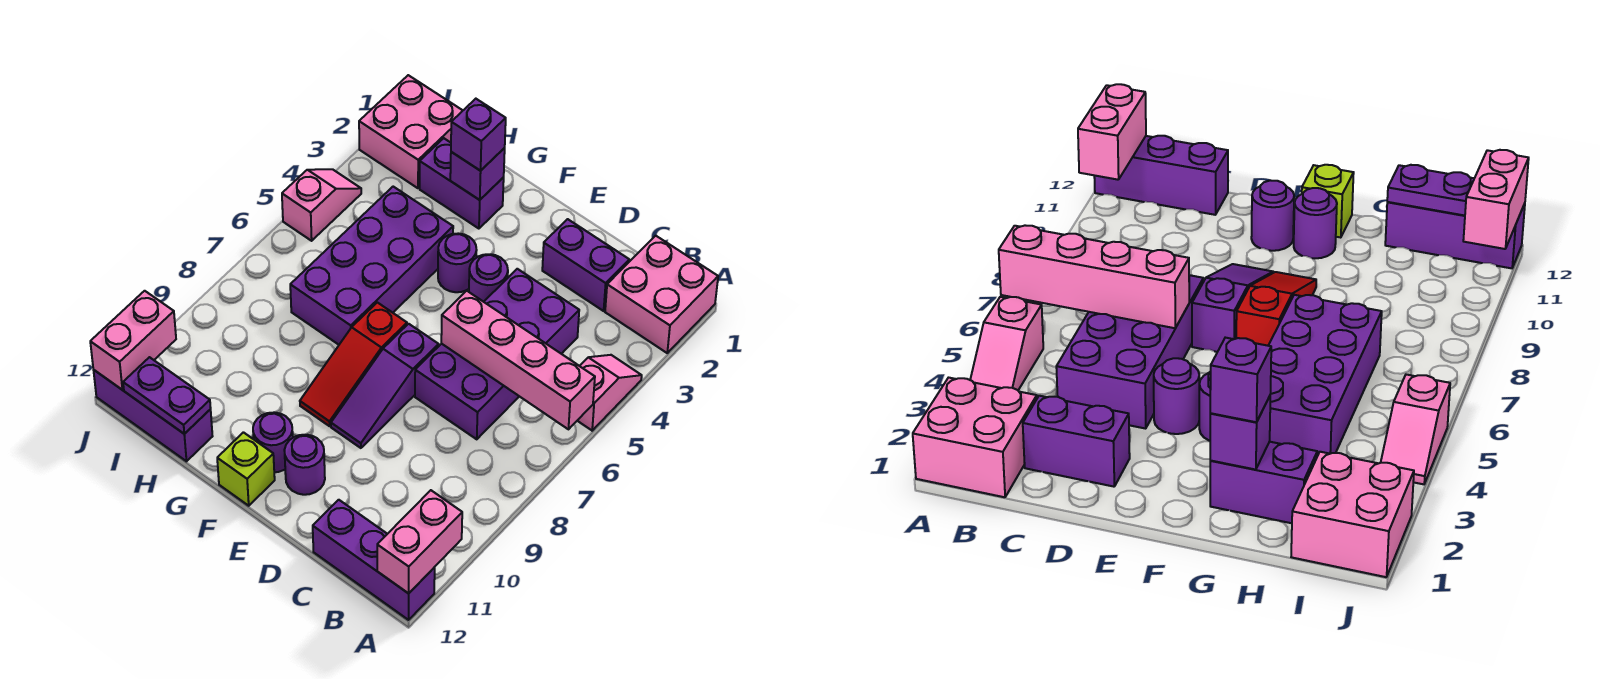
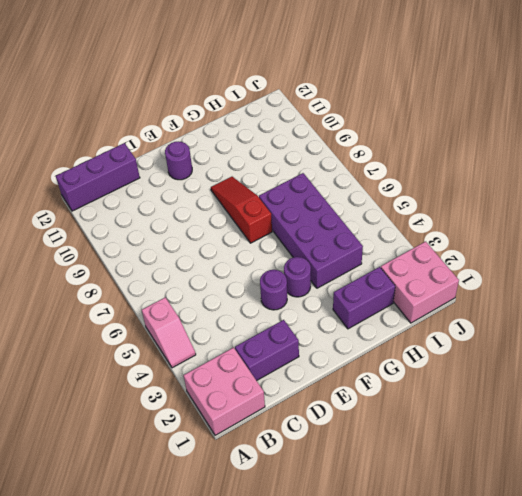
none -> purple 2x4 brick [415,269,579,439]
none -> purple 1x3 slope [331,324,439,448]
none -> purple 1x1 round brick [253,412,293,472]

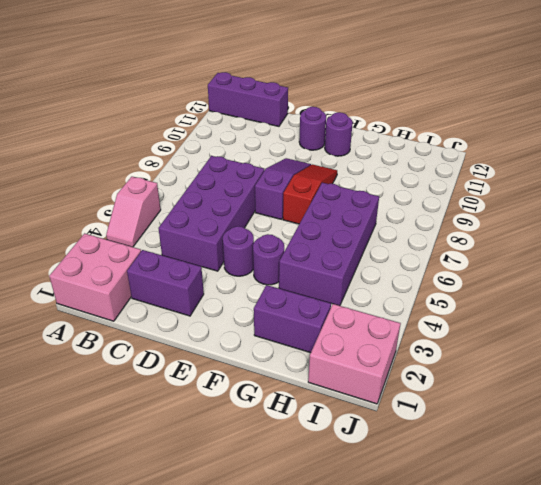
none -> lime 1x1 brick [217,432,275,506]
none -> purple 1x3 brick [94,370,213,461]
none -> pink 1x2 slope [282,169,361,241]

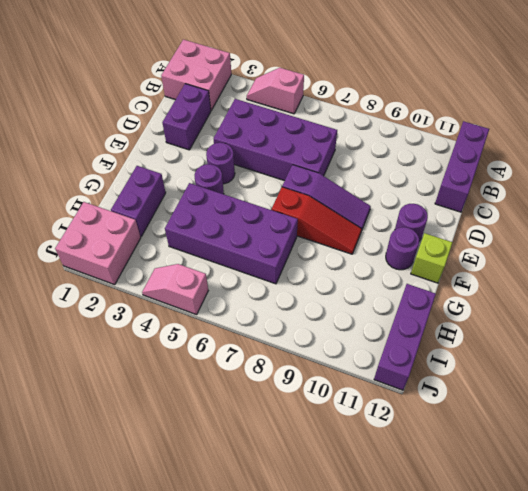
none -> pink 1x4 brick [441,291,595,429]
none -> pink 1x2 brick [377,490,462,593]
none -> purple 1x1 brick [450,148,505,200]

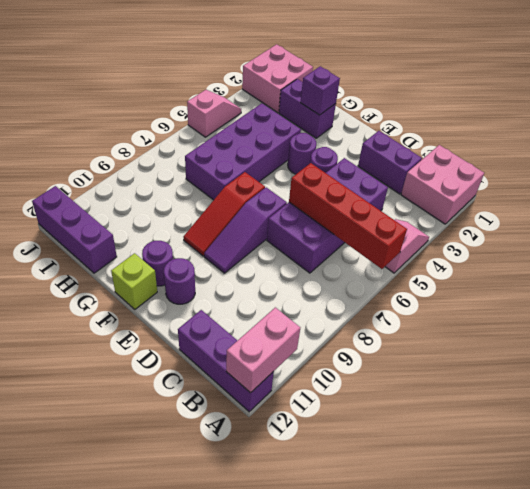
red 1x4 brick [289,163,407,269] -> pink 1x4 brick [441,291,595,429]
none -> purple 1x2 plate [123,357,211,434]
none -> pink 1x2 brick [90,291,176,390]
none -> purple 1x1 brick [451,99,506,171]

